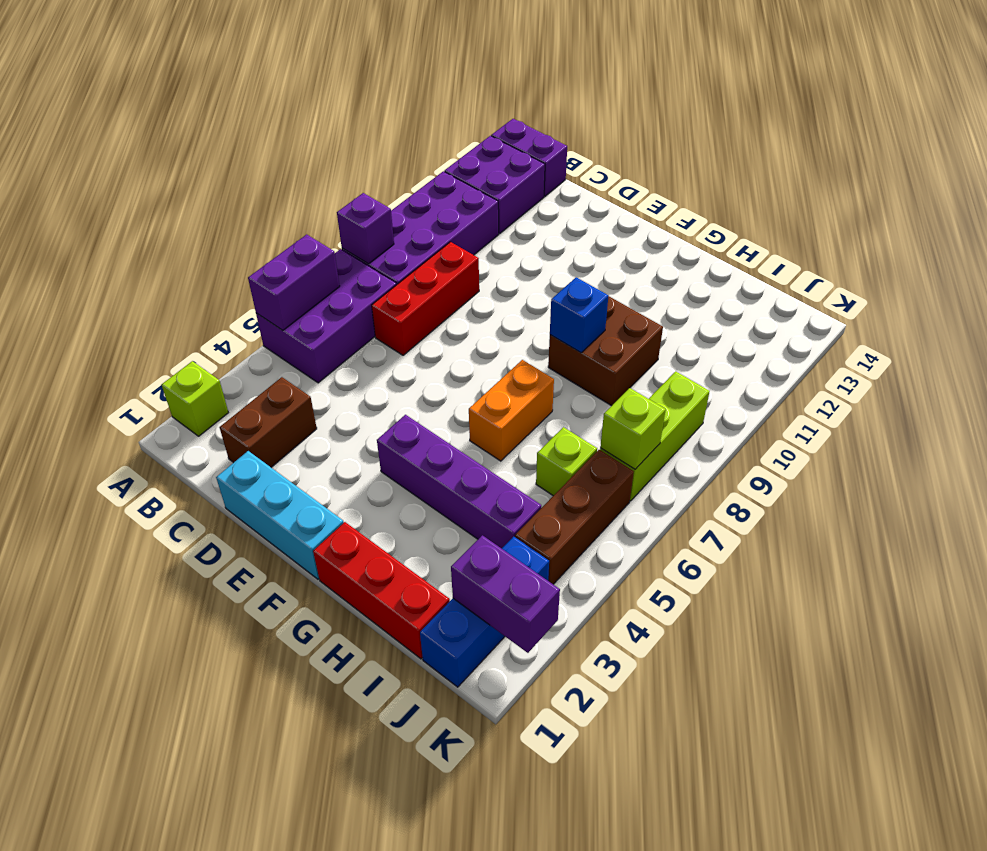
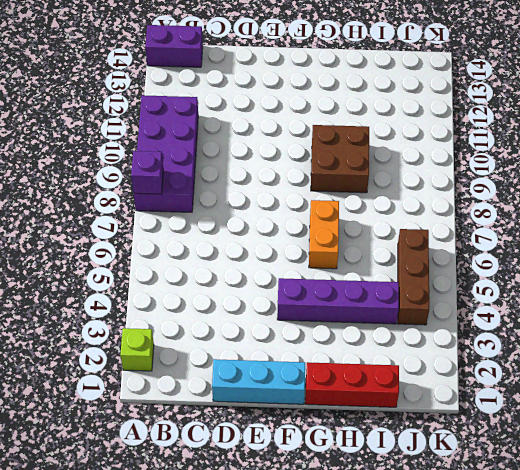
none -> purple 2x3 brick [256,249,397,383]
none -> purple 2x2 brick [445,136,545,234]
none -> brown 1x2 brick [220,377,317,467]

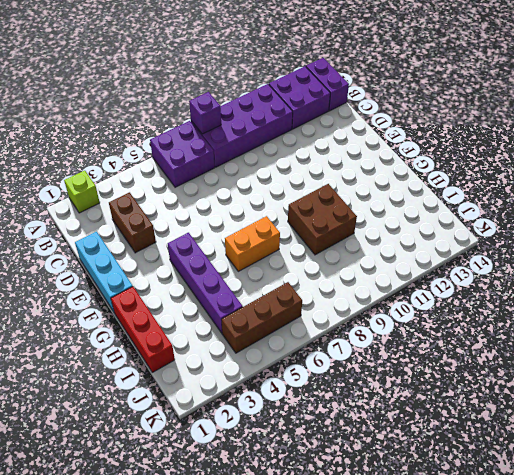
purple 2x2 brick [150,121,215,187] -> purple 2x3 brick [256,249,397,383]
brown 1x2 brick [109,192,156,253] -> brown 1x2 brick turned to [220,377,317,467]
none -> red 1x3 brick [372,242,479,355]
none -> lime 1x1 brick [536,427,597,496]
none -> blue 1x3 brick [420,537,549,687]

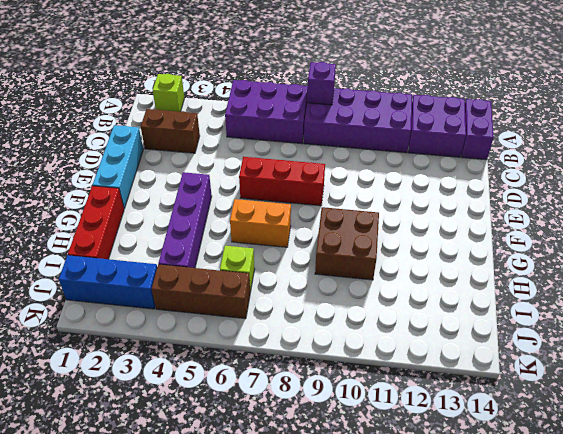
red 1x3 brick [239,157,325,206] -> red 1x3 brick moved to [372,242,479,355]
none -> lime 1x3 brick [600,371,710,501]
none -> purple 1x2 brick [248,234,340,330]
none -> blue 1x1 brick [550,277,608,353]

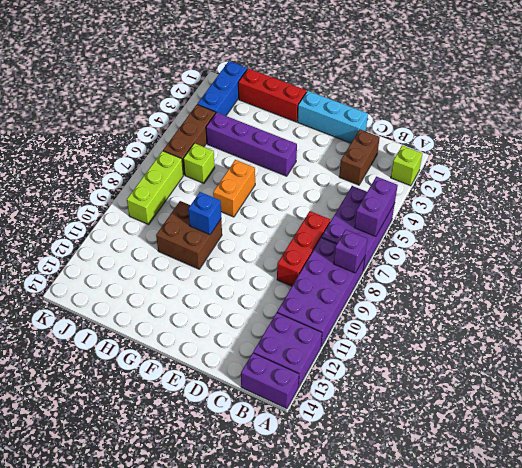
none -> purple 1x2 brick [451,535,560,653]
none -> lime 1x1 brick [600,388,666,469]

